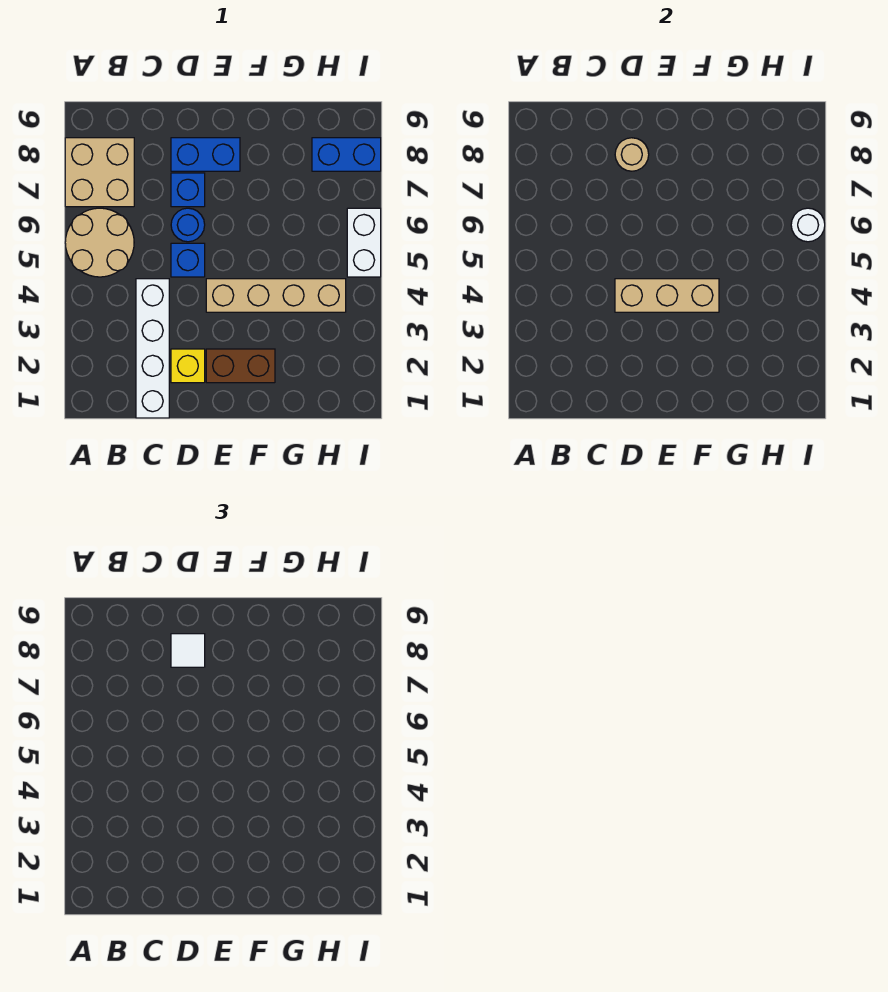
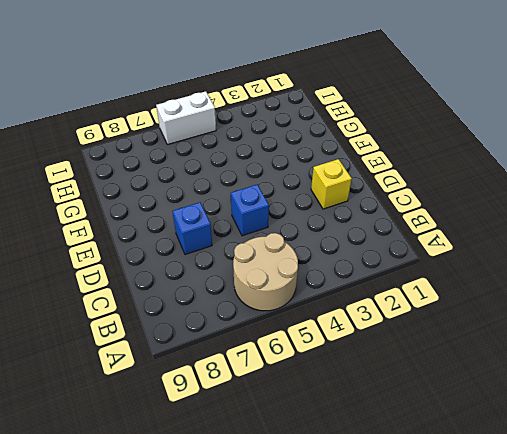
none -> tan 2x2 brick [65,138,134,207]
none -> white 1x4 brick [136,279,169,418]
none -> blue 1x1 round brick [171,208,205,242]

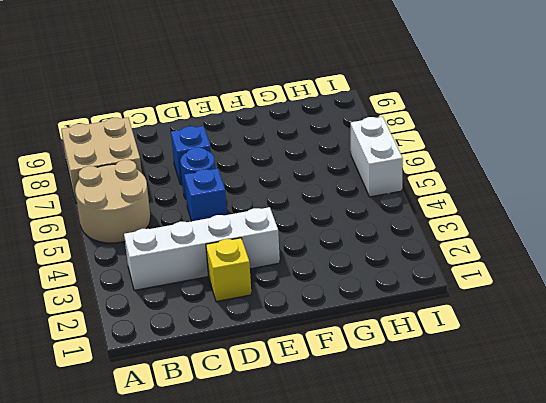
white 1x4 brick [124,207,280,290] -> white 1x4 brick turned to [136,279,169,418]
none -> blue 1x2 brick [171,138,240,171]
none -> brown 1x2 brick [206,349,275,383]
none -> tan 1x4 brick [206,279,346,312]

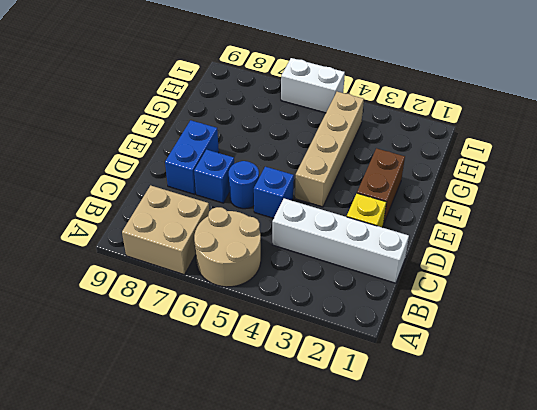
none -> blue 1x2 brick [312,138,381,171]
none -> tan 1x3 brick [615,279,719,312]
none -> tan 1x1 round brick [615,138,649,171]

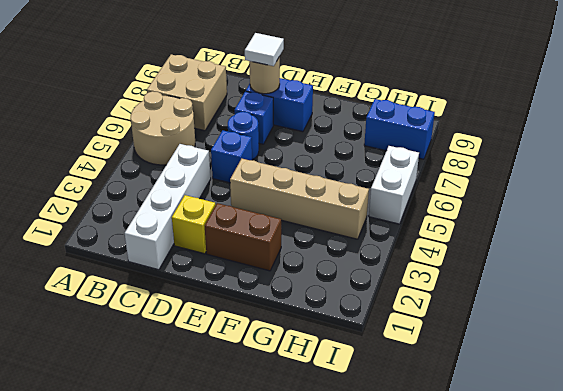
none -> tan 1x3 brick [615,279,719,312]
none -> white 1x1 round brick [791,208,825,242]

